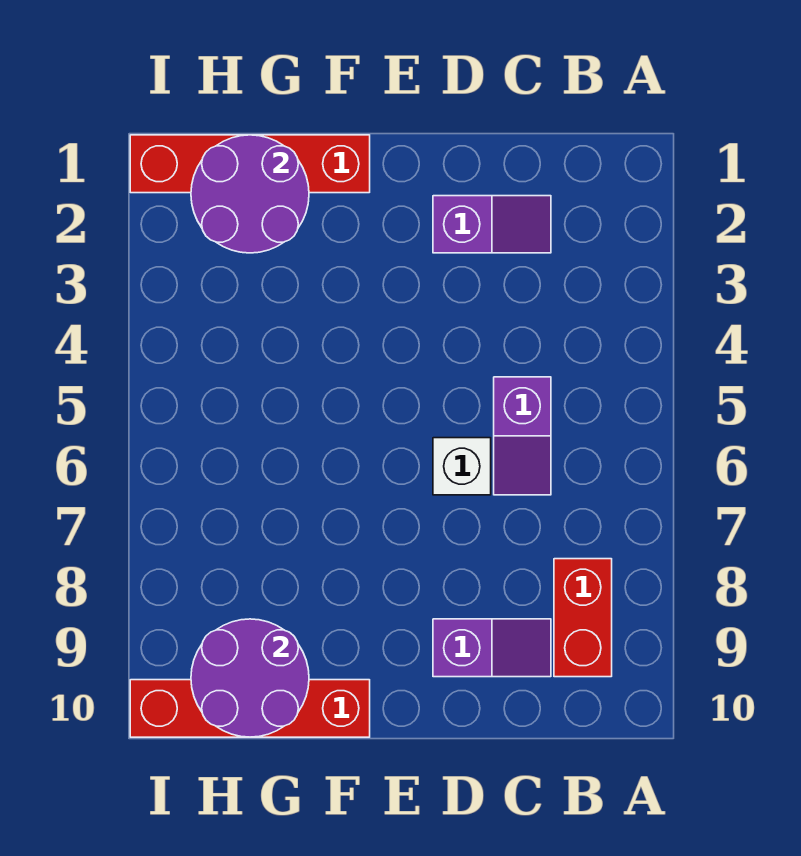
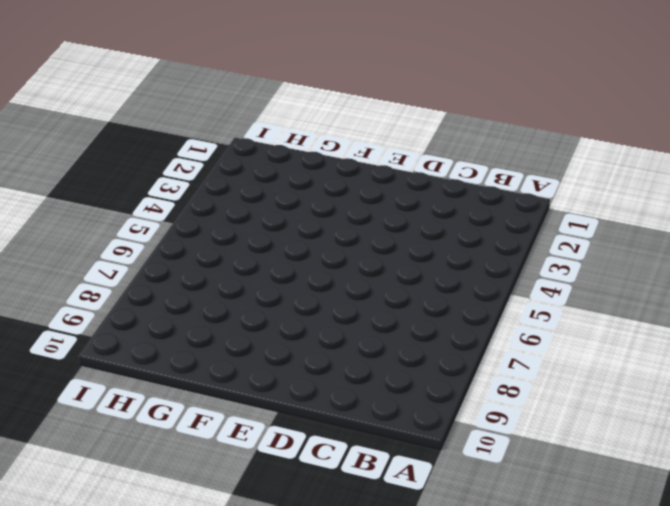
none -> red 1x2 brick [554,559,612,677]
none -> purple 1x2 slope [433,196,551,253]

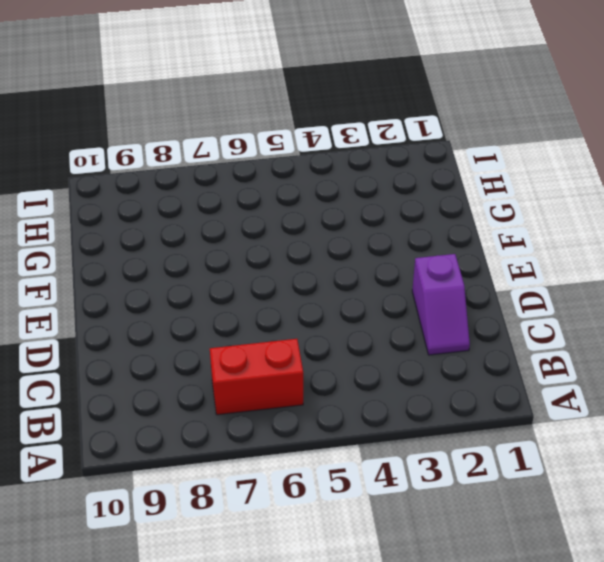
red 1x2 brick [210,339,303,415] -> red 1x2 brick moved to [554,559,612,677]
none -> purple 1x2 slope [494,377,551,495]
none -> purple 1x2 slope [433,619,551,677]

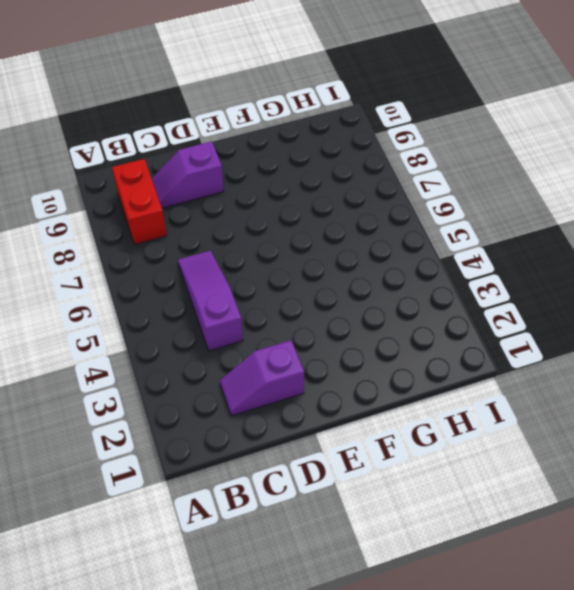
purple 1x3 slope [178,251,243,351] -> purple 1x2 slope [494,377,551,495]
none -> white 1x1 brick [433,438,491,495]
none -> red 1x4 brick [130,135,370,193]

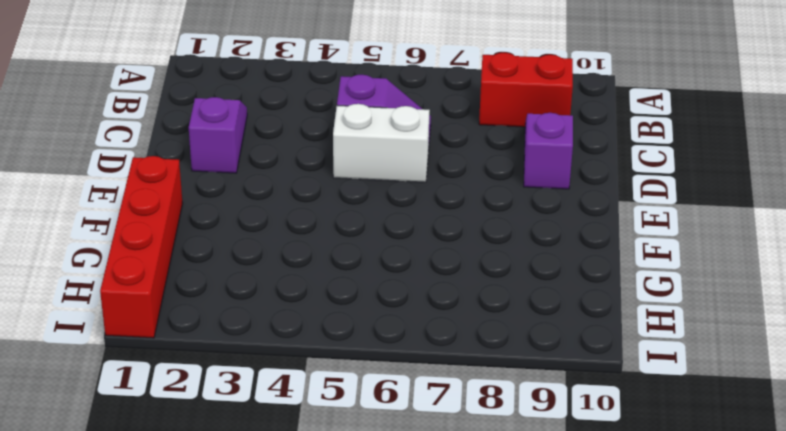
white 1x2 brick [333,104,430,182] -> white 1x1 brick [433,438,491,495]
none -> red 1x4 brick [130,680,370,737]
none -> purple 2x2 round brick [191,135,309,253]

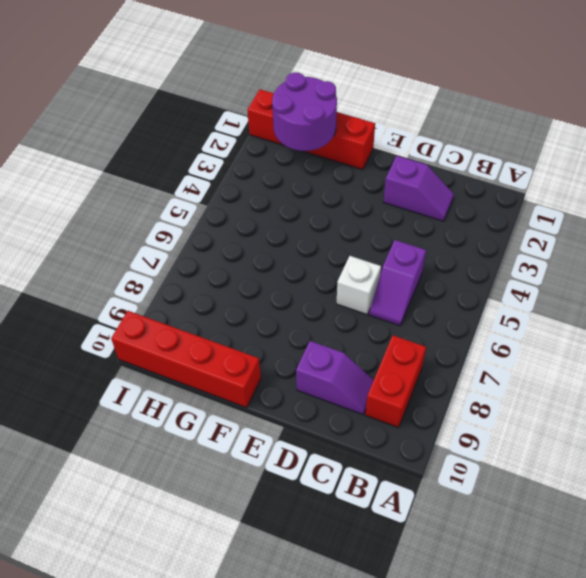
none -> purple 2x2 round brick [191,619,309,737]

